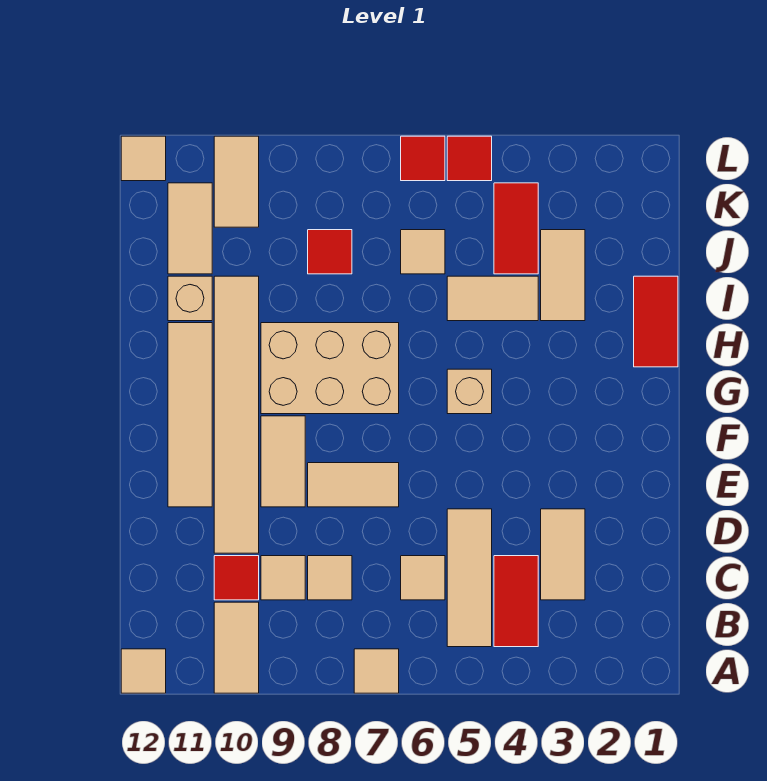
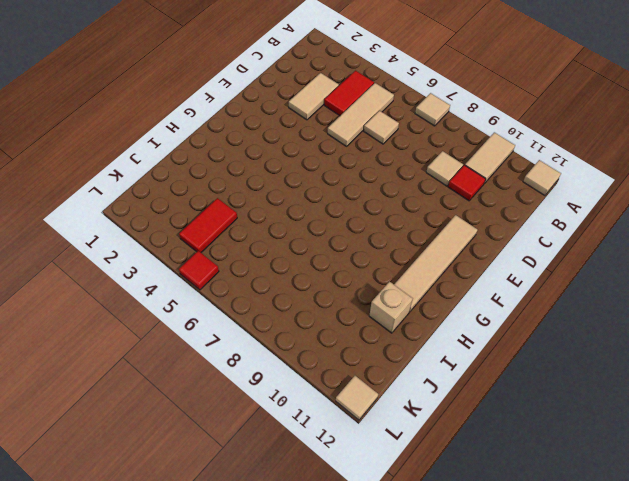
none -> tan 1x1 tile [308,556,352,600]
none -> tan 1x6 tile [214,276,259,553]
none -> tan 1x2 tile [308,463,399,507]

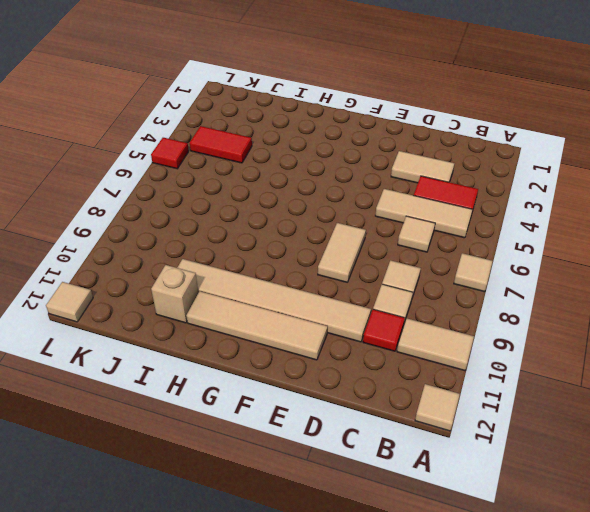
none -> tan 1x2 tile [261,416,305,507]
none -> tan 1x1 brick [447,369,492,414]
none -> tan 2x3 brick [261,323,399,414]

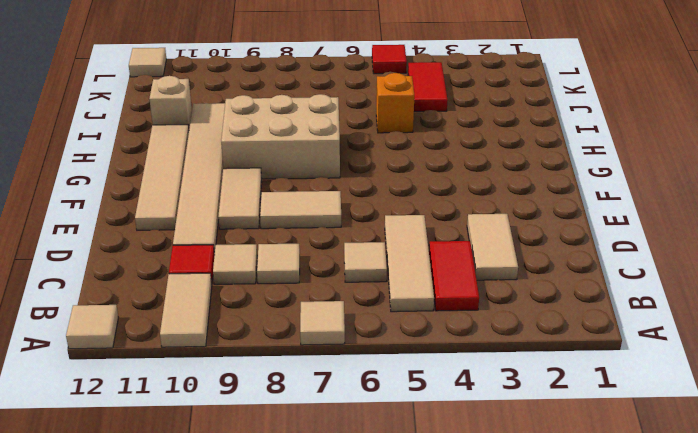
orange 1x1 brick [376,73,414,133] -> tan 1x2 tile [447,276,538,321]
none -> tan 1x1 brick [447,369,492,414]
none -> red 1x2 tile [634,276,678,367]
none -> tan 1x2 tile [541,230,585,321]

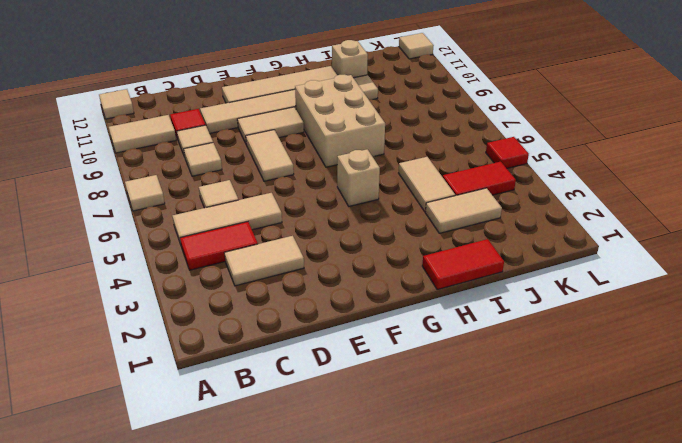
none -> tan 1x1 tile [401,230,445,274]
none -> red 1x1 tile [308,230,352,274]
none -> tan 1x2 tile [168,183,212,274]

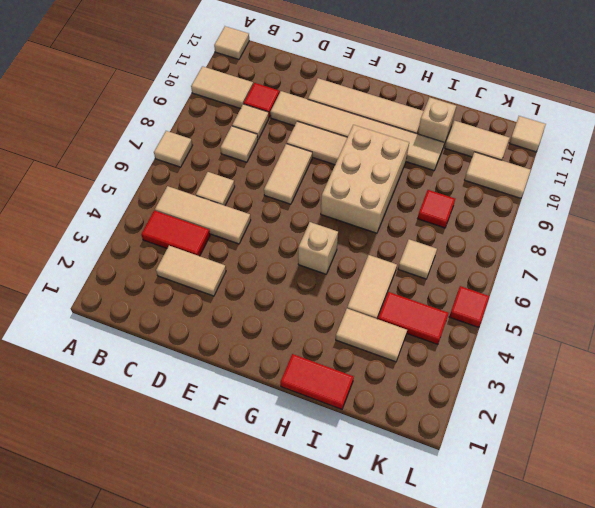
none -> red 1x1 tile [401,136,445,181]

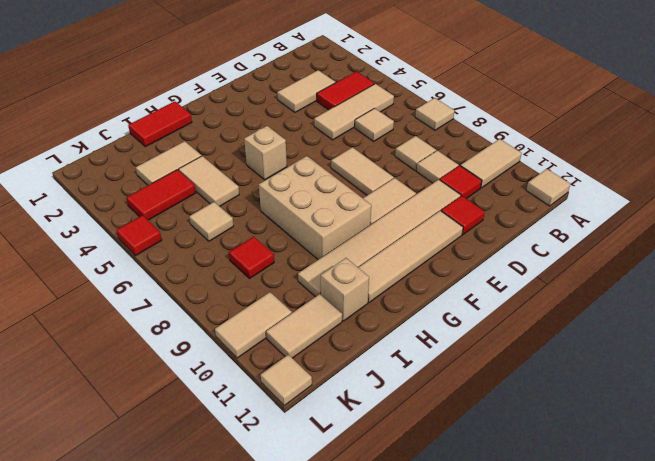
red 1x1 tile [441,196,485,235] -> red 1x1 tile moved to [401,136,445,181]

